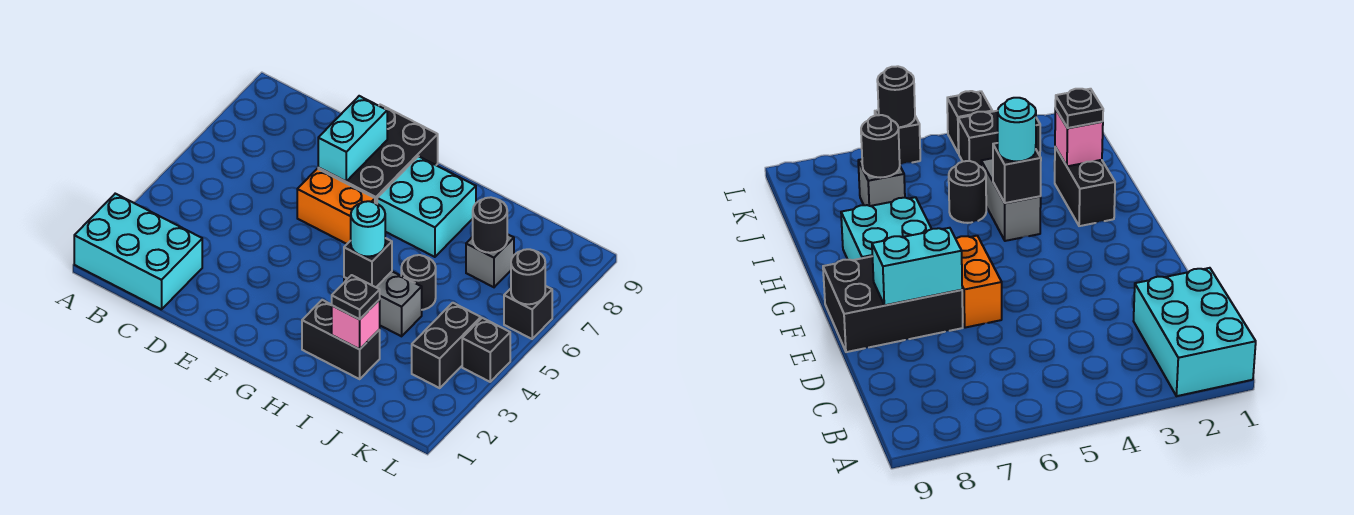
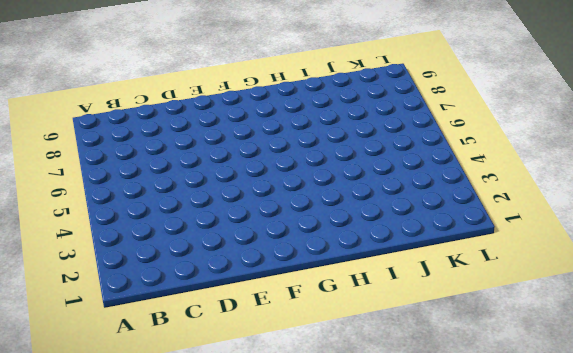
none -> cyan 2x3 brick [74,194,202,310]
none -> orange 1x2 brick [297,169,375,244]
none -> black 2x3 brick [318,105,438,204]

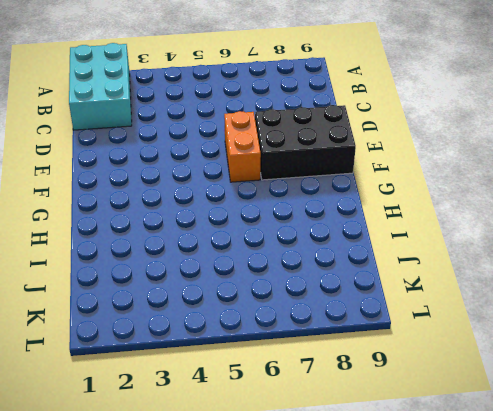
none -> cyan 2x2 brick [377,156,476,257]
none -> black 1x2 brick [302,300,380,379]
none -> grey 1x2 brick [344,272,422,336]

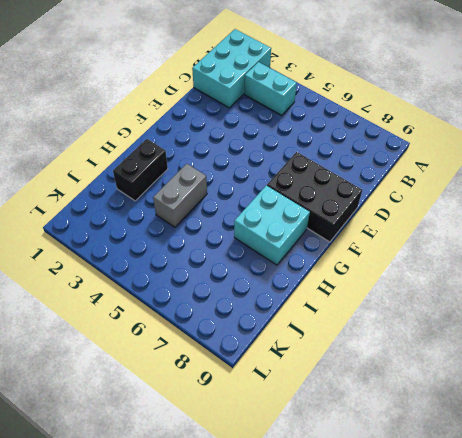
cyan 1x2 brick [244,62,297,115] -> cyan 1x2 brick moved to [318,96,387,181]
none -> orange 1x2 brick [297,169,375,244]
none -> black 1x1 round brick [401,255,436,310]
none -> grey 1x1 brick [466,234,514,287]

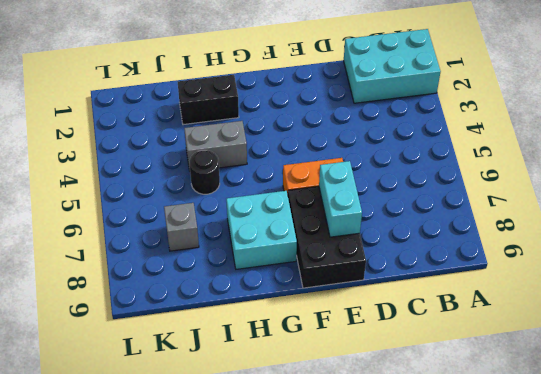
none -> black 1x2 brick [412,303,481,388]
none -> black 1x1 brick [462,318,510,382]
none -> black 1x1 brick [504,286,552,339]

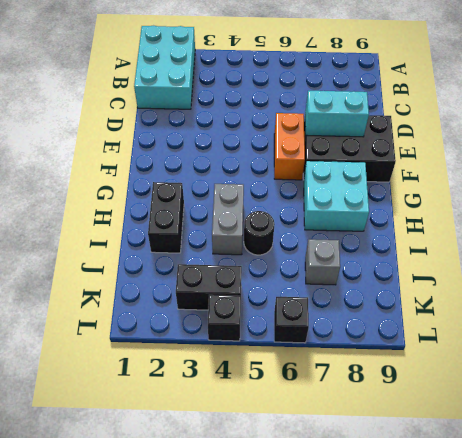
none -> black 1x1 brick [344,238,392,287]
none -> pink 1x1 brick [332,300,380,349]
none -> black 1x1 round brick [473,197,507,253]

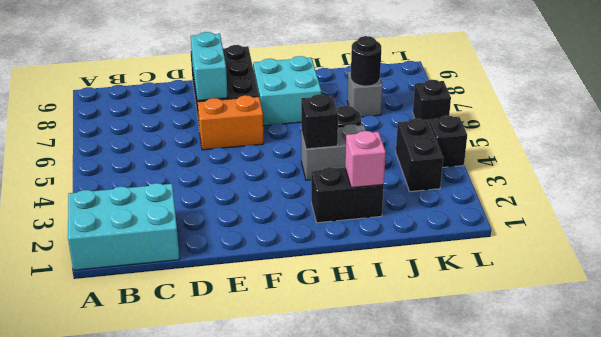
none -> black 1x1 round brick [511,249,545,304]
none -> cyan 1x1 round brick [351,201,385,257]
none -> black 1x1 plate [332,275,380,319]

